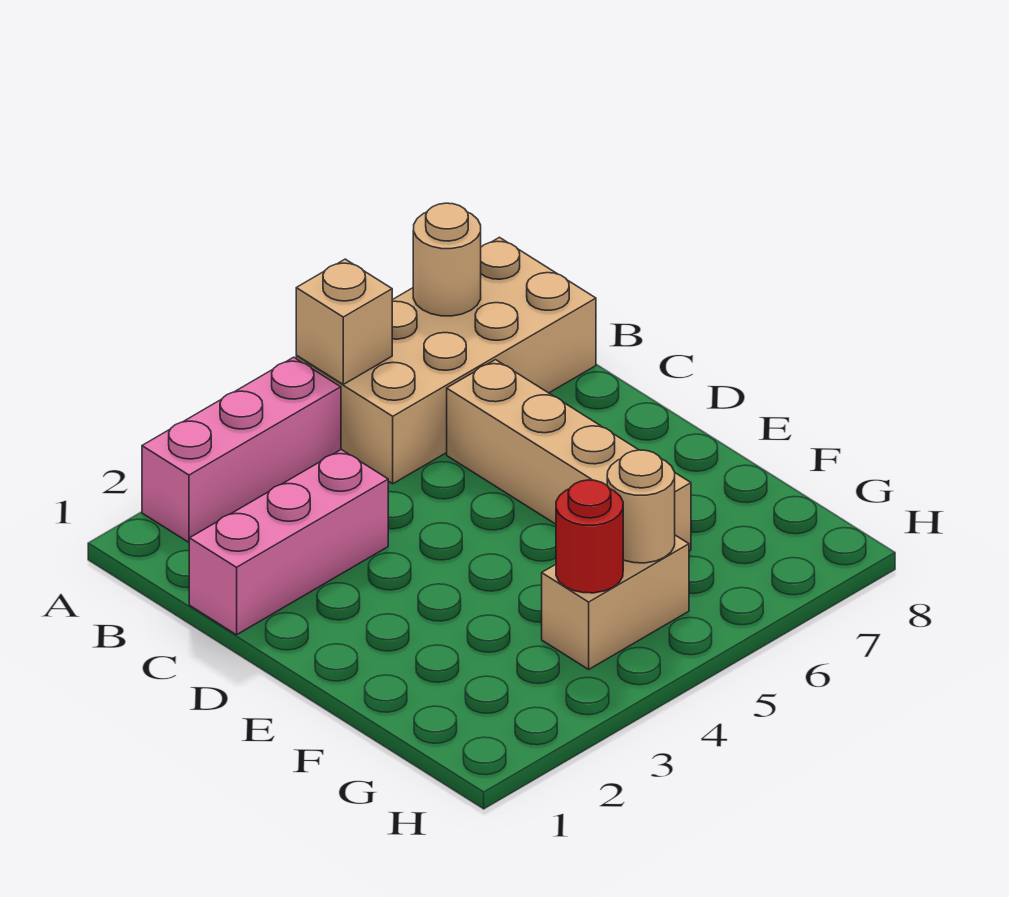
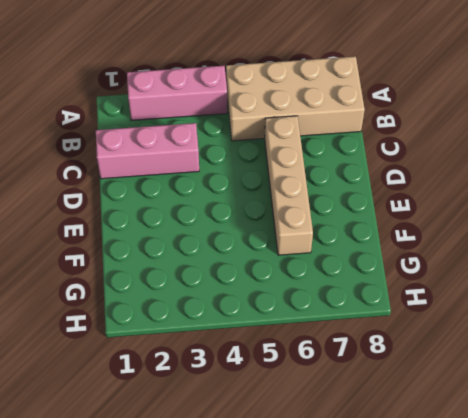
none -> tan 1x2 brick [542,535,689,669]
none -> tan 1x1 brick [296,259,392,384]

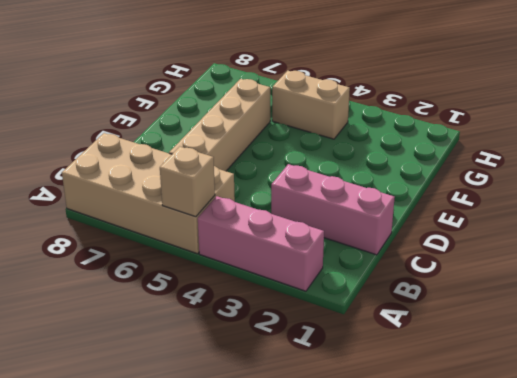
none -> tan 1x1 round brick [413,203,481,316]
none -> red 1x1 round brick [556,480,623,593]

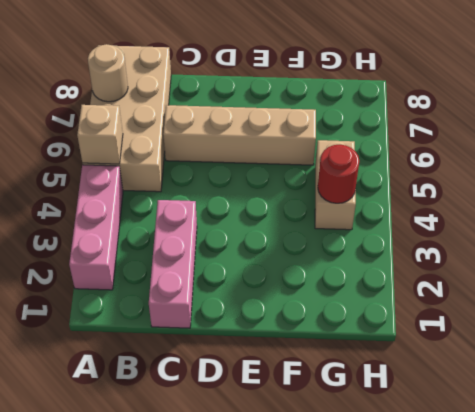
none -> tan 1x1 round brick [607,450,675,563]

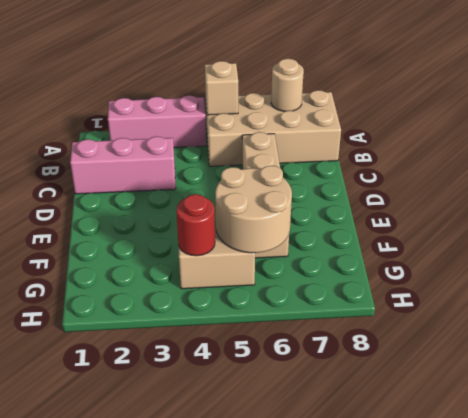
tan 2x2 round brick [215,165,292,253] -> tan 1x1 round brick [607,450,675,563]

